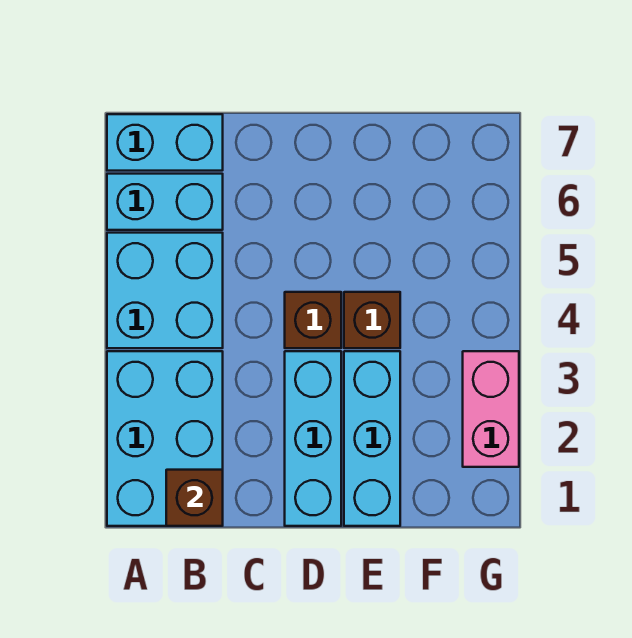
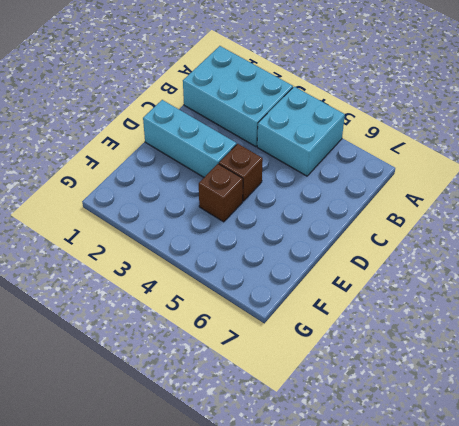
none -> cyan 1x2 brick [107,174,223,230]
none -> cyan 1x2 brick [107,114,223,171]

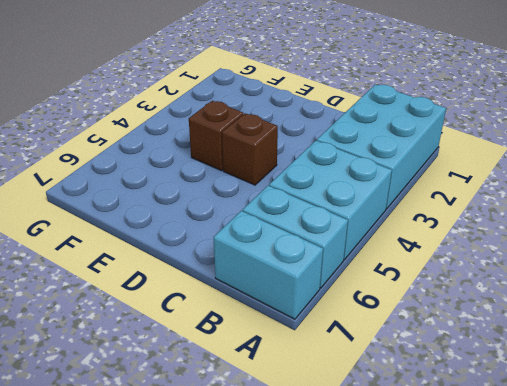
none -> cyan 1x3 brick [285,351,341,526]
none -> cyan 1x3 brick [344,351,400,526]

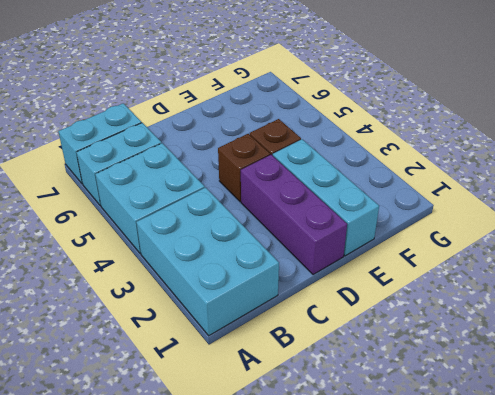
purple 1x3 brick [241,155,347,275] -> cyan 1x3 brick [285,351,341,526]
none -> pink 1x2 brick [463,351,519,467]
none -> brown 1x1 brick [166,470,223,526]

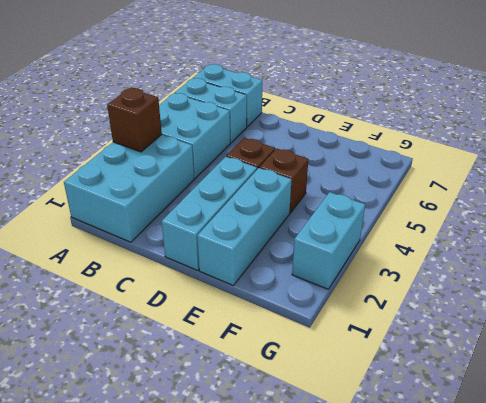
brown 1x1 brick [107,88,162,152] -> brown 1x1 brick moved to [166,470,223,526]
cyan 1x2 brick [292,192,365,289] -> pink 1x2 brick [463,351,519,467]

